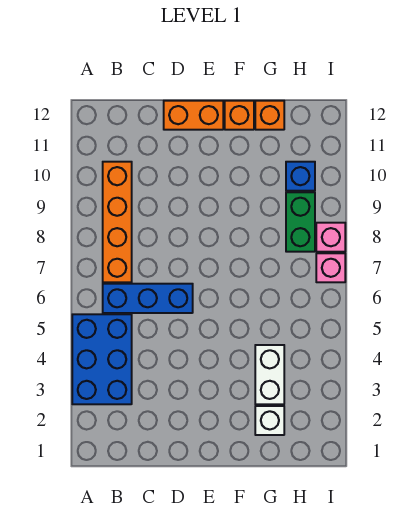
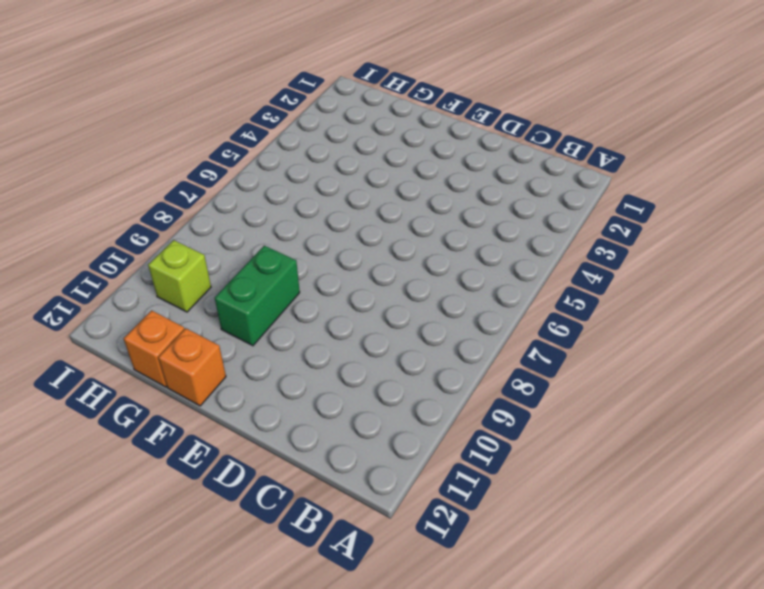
green 1x2 brick [215,246,300,346] -> green 1x2 brick moved to [286,192,315,252]
lime 1x1 brick [148,240,211,312] -> blue 1x1 brick [286,162,315,191]
none -> blue 2x3 brick [72,314,132,404]
none -> blue 1x3 brick [103,284,193,313]
none -> orange 1x4 brick [103,162,132,282]

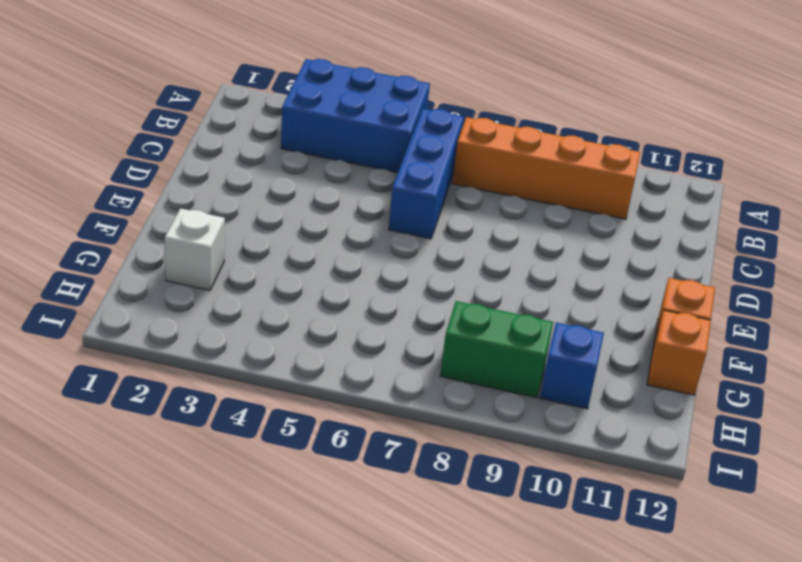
none -> orange 1x2 brick [164,101,223,130]
none -> white 1x2 brick [255,345,284,404]
none -> pink 1x1 brick [316,253,345,282]

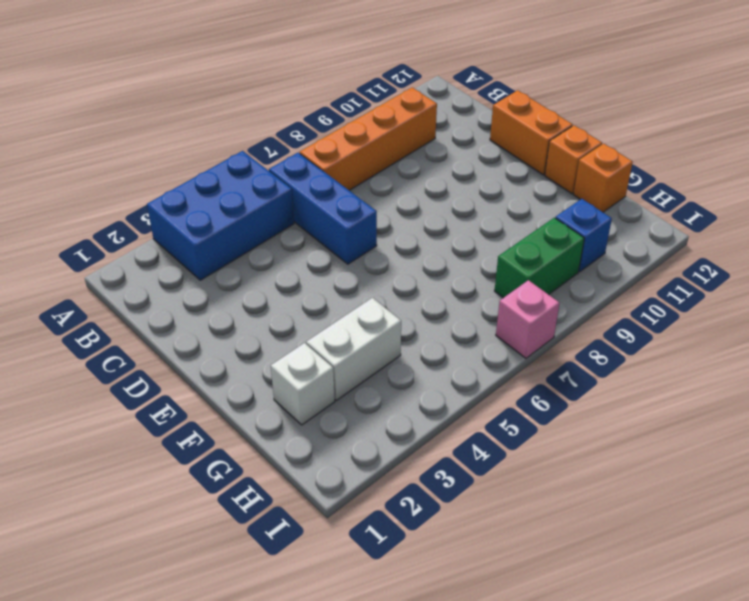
none -> pink 1x1 brick [316,223,345,252]

